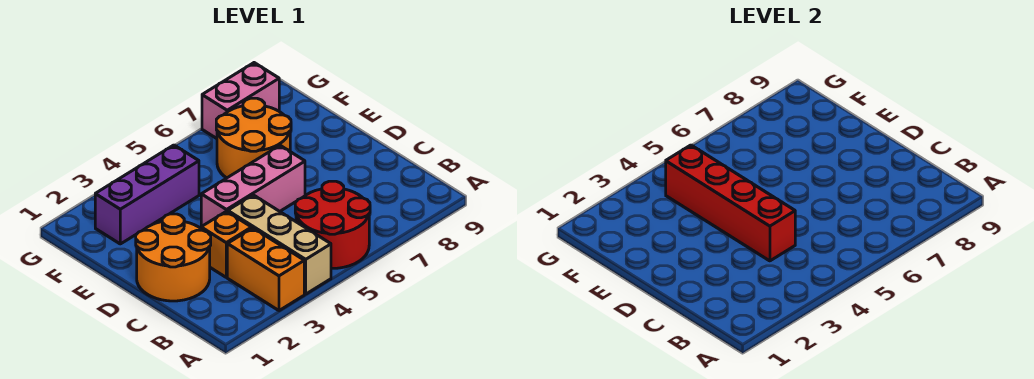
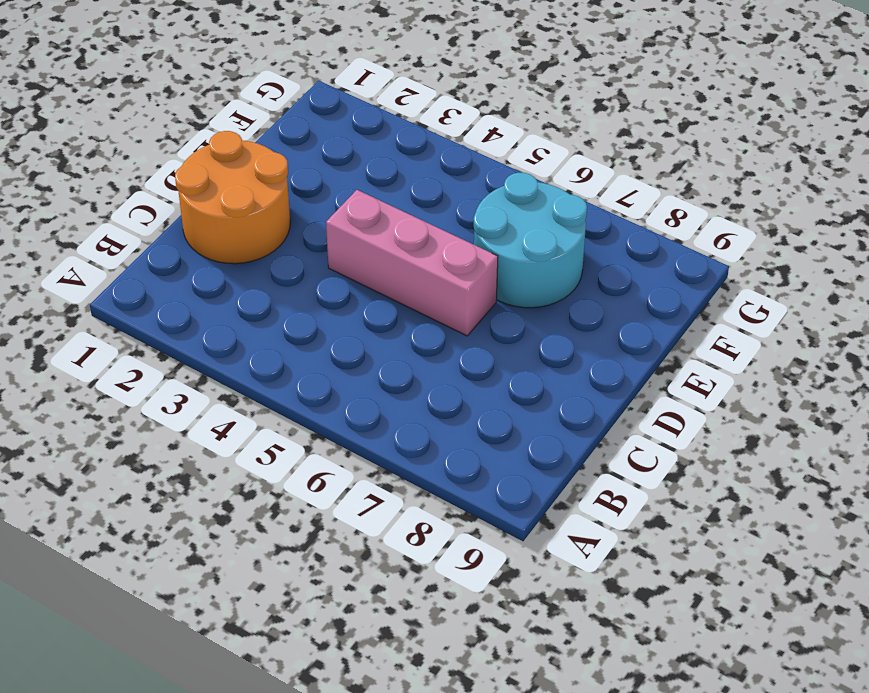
cyan 2x2 round brick [474,173,587,308] -> orange 2x2 round brick [216,98,291,178]
none -> orange 1x2 brick [227,228,304,311]
none -> tan 1x3 brick [228,195,331,294]

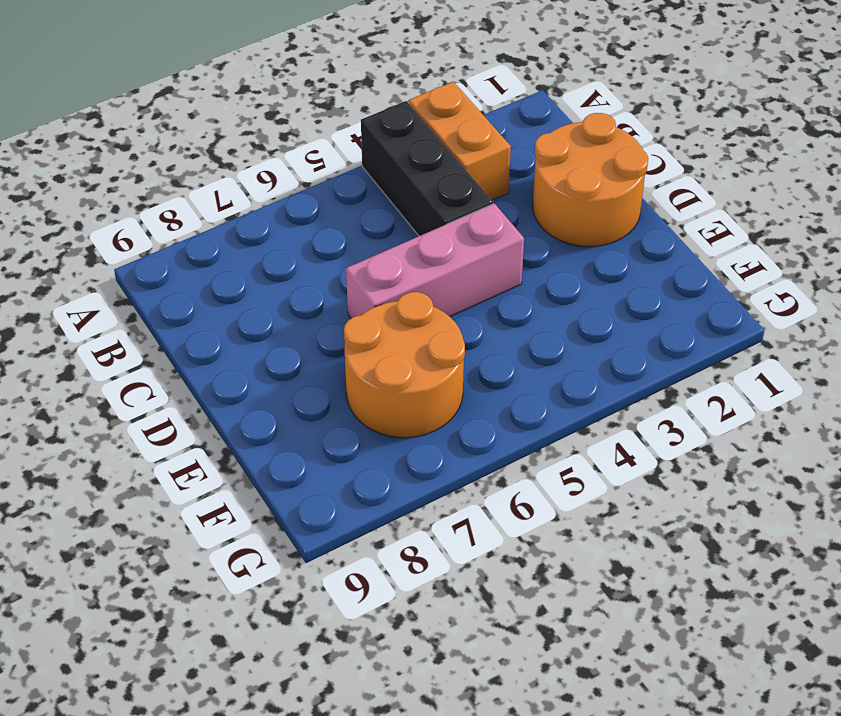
black 1x3 brick [361,101,493,236] -> tan 1x3 brick [228,195,331,294]
none -> red 2x2 round brick [295,181,370,268]
none -> orange 1x1 brick [201,211,252,277]

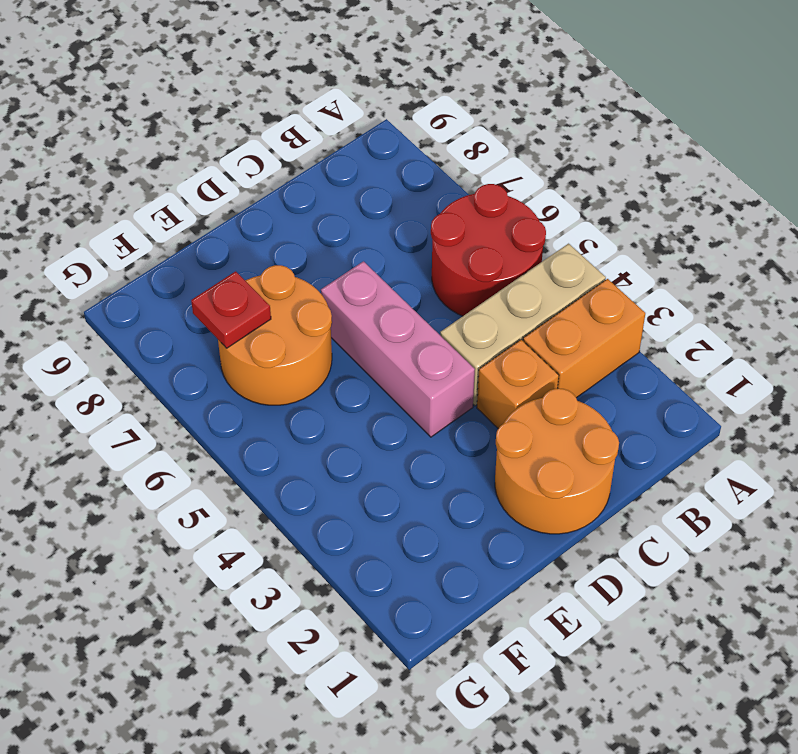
red 1x1 plate [191,271,271,348] -> none
none -> purple 1x3 brick [95,145,199,244]
none -> pink 1x2 brick [202,63,279,139]

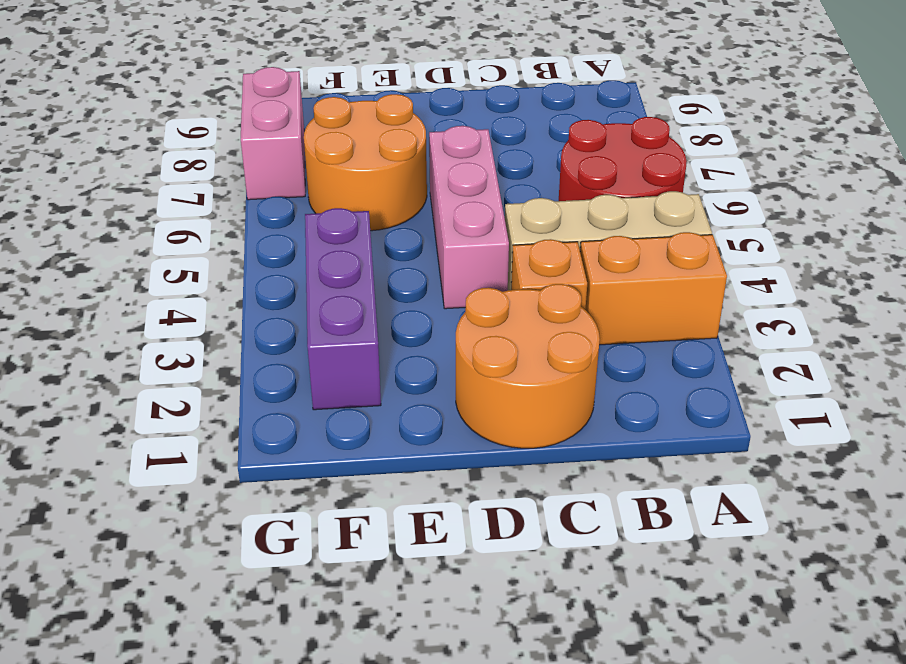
none -> red 1x4 brick [666,145,795,261]

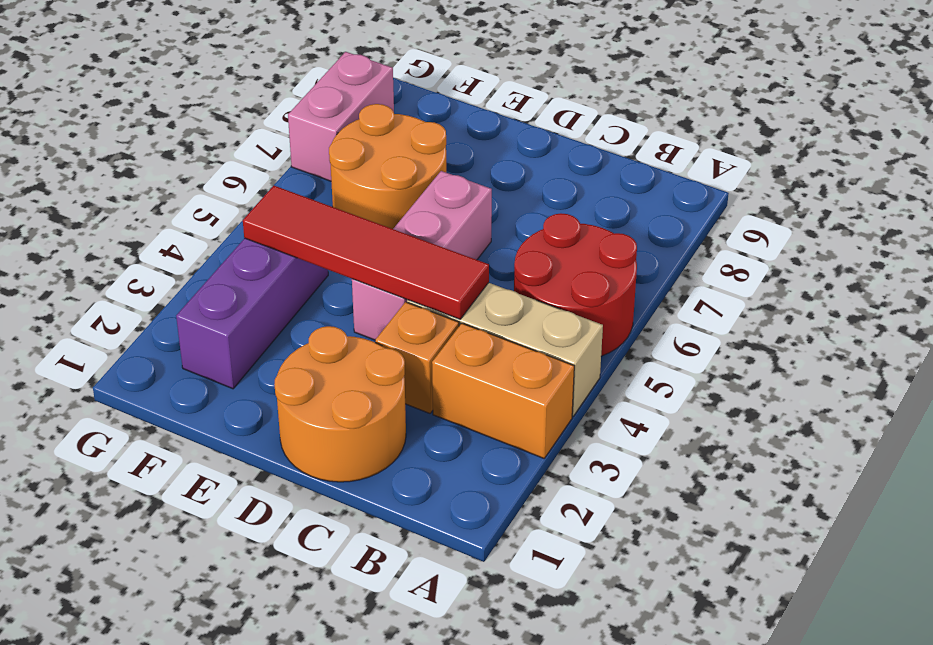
red 1x4 tile [243,186,489,319] -> red 1x4 brick [666,145,795,261]

